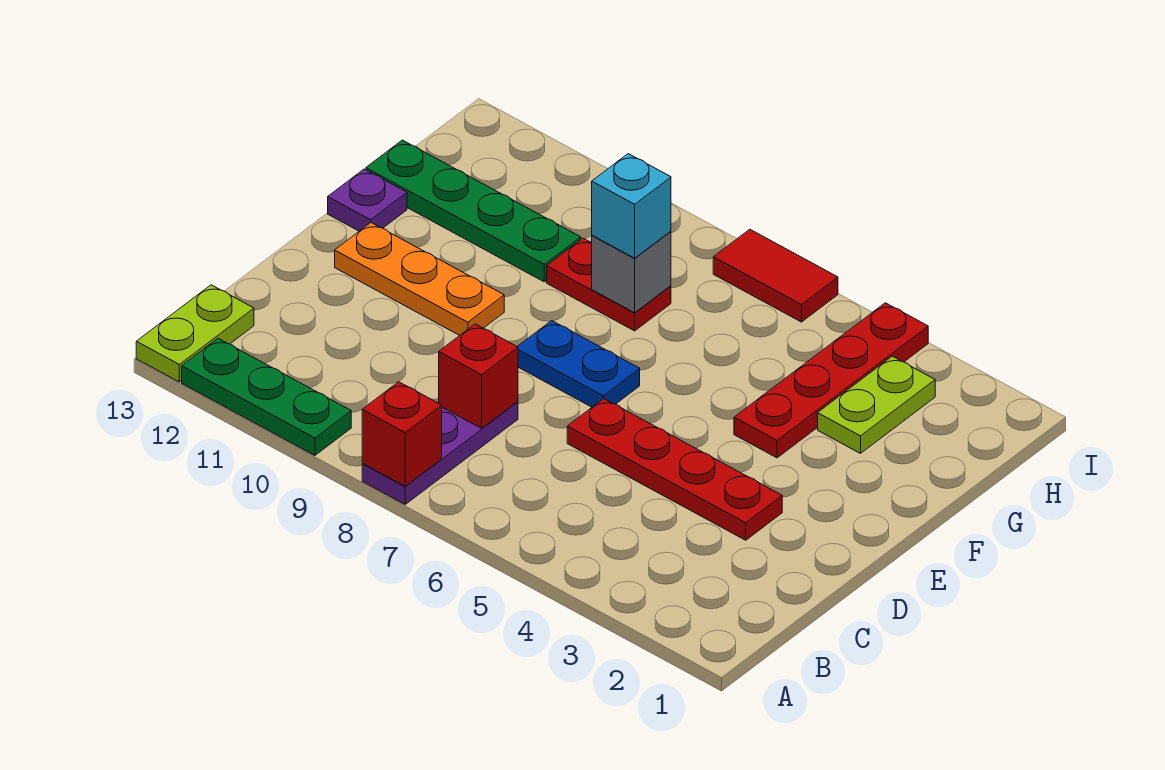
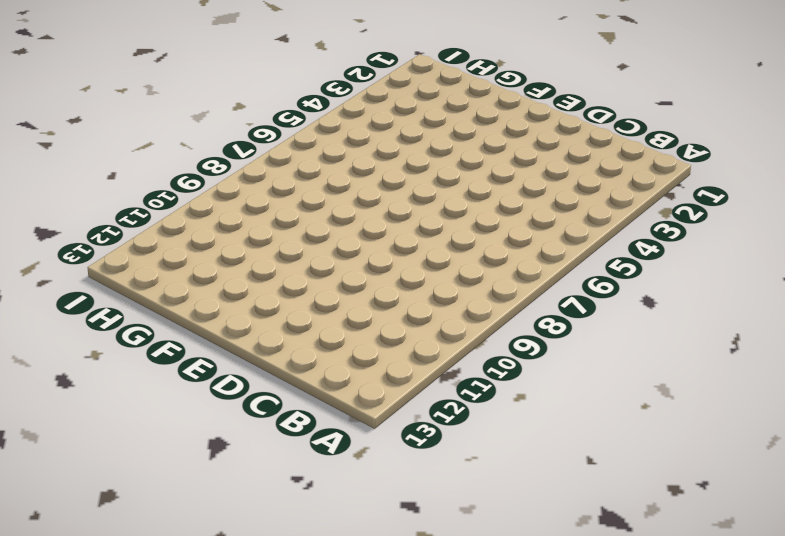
none -> purple 1x3 plate [362,402,518,504]
none -> green 1x3 plate [182,338,351,456]
none -> lime 1x2 plate [136,285,254,382]

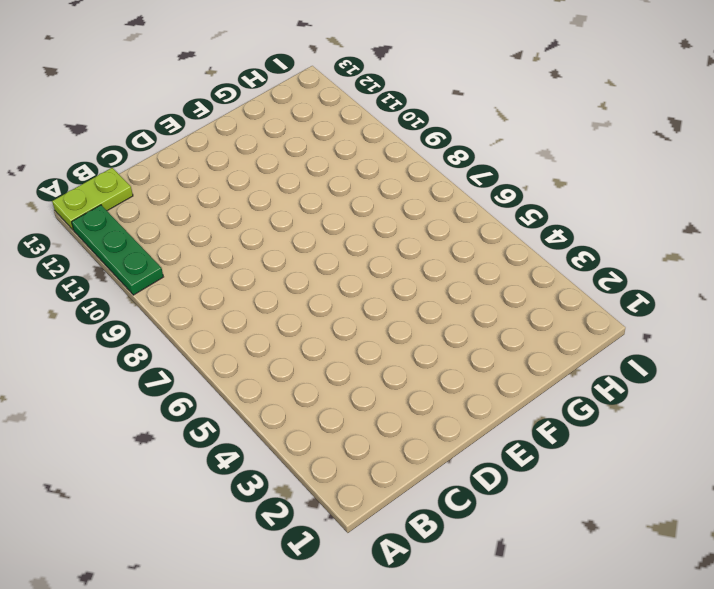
none -> purple 1x3 plate [362,402,518,504]
none -> red 1x4 plate [567,399,782,540]
none -> blue 1x2 plate [517,321,640,407]

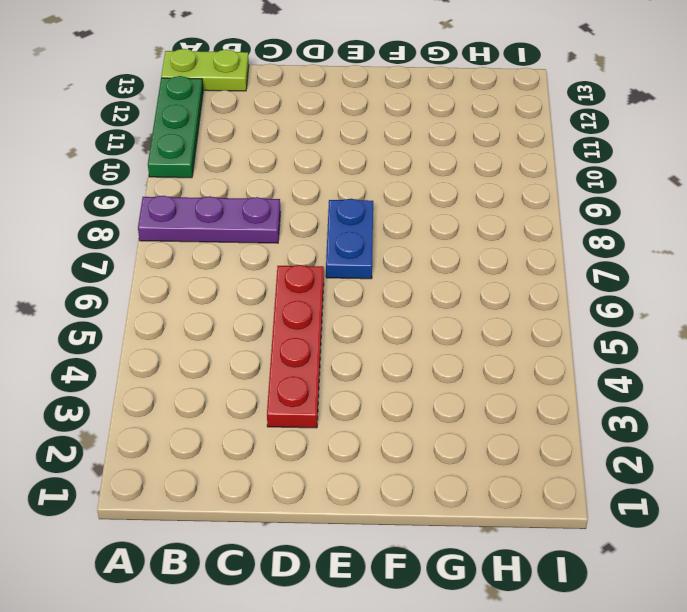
none -> orange 1x3 plate [335,223,504,335]
none -> red 1x4 plate [734,303,928,458]
none -> purple 1x1 plate [328,169,407,231]

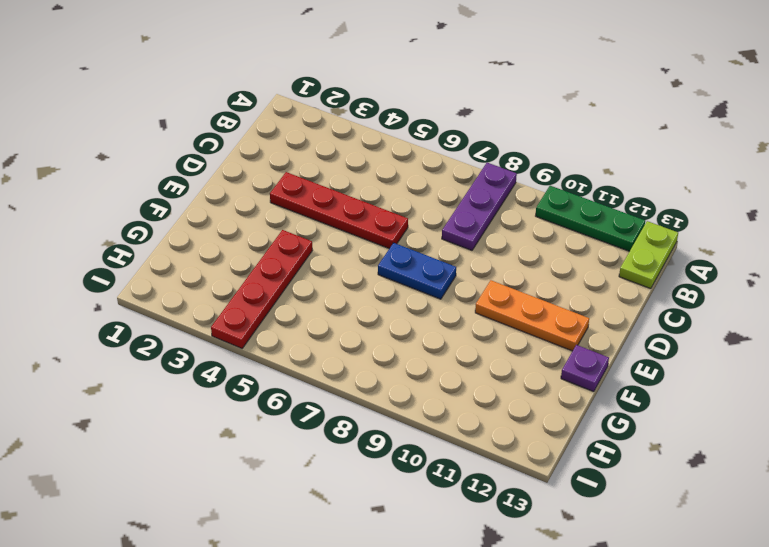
none -> lime 1x2 plate [818,356,935,453]
none -> red 1x2 plate [547,238,671,331]
none -> green 1x4 plate [366,140,581,282]

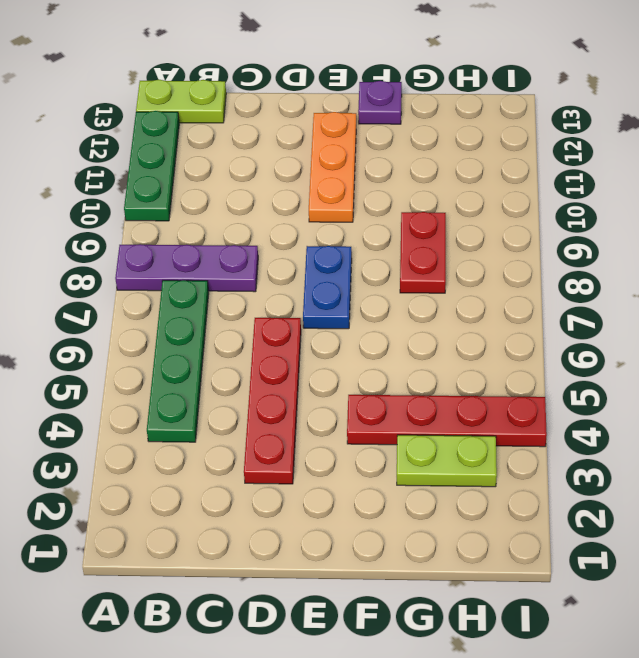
green 1x4 plate [147,280,209,442] -> green 1x4 plate moved to [366,140,581,282]
none -> red 1x2 tile [713,229,838,322]
none -> red 1x1 brick [362,382,442,486]
none -> red 1x1 brick [439,324,518,428]

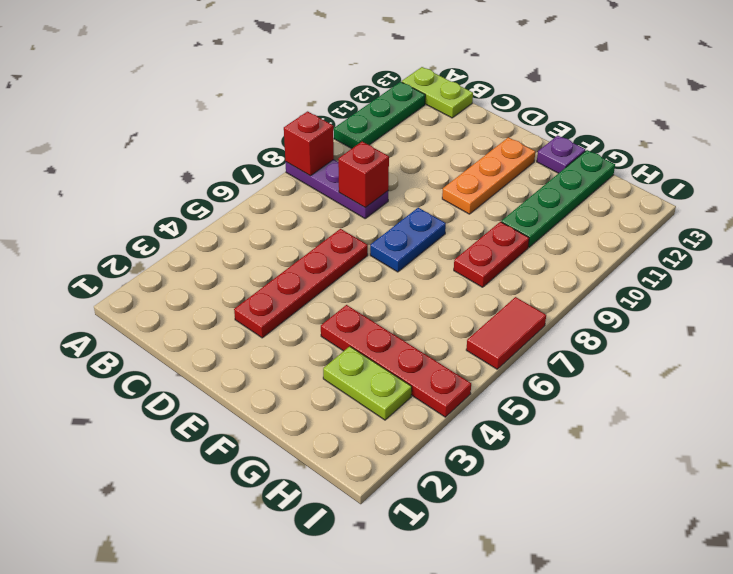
none -> grey 1x1 brick [592,231,671,313]
none -> cyan 1x1 brick [592,154,671,258]

